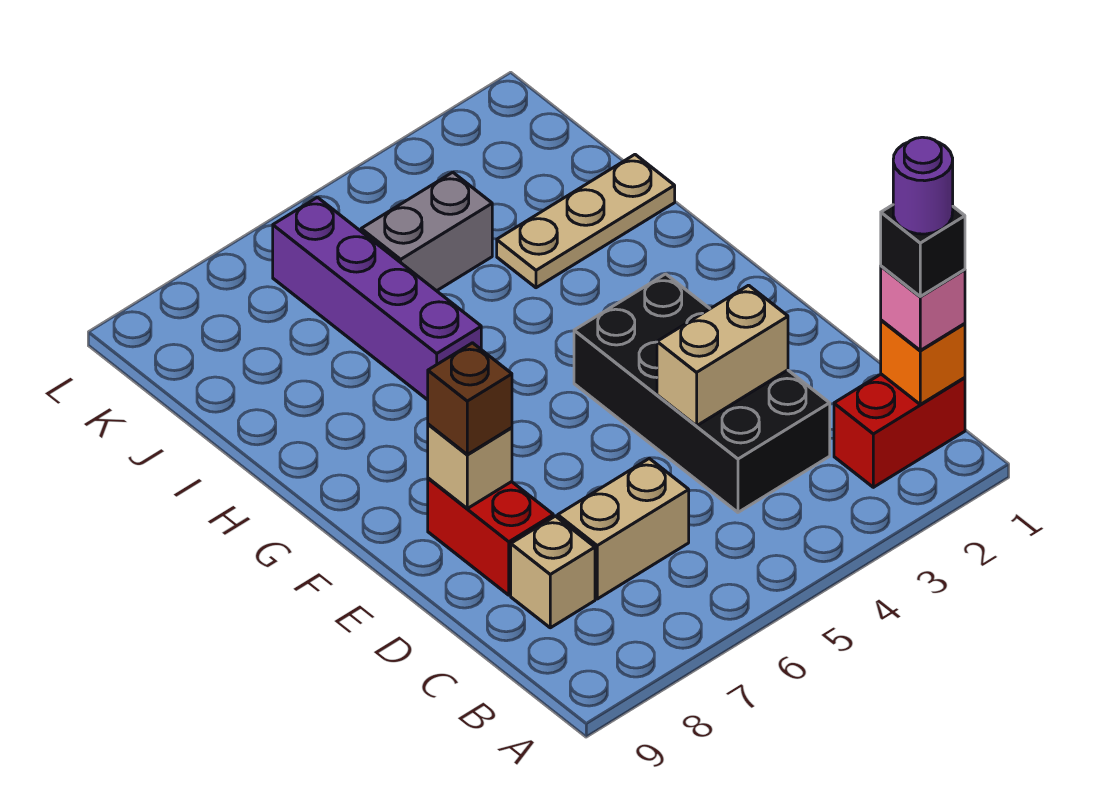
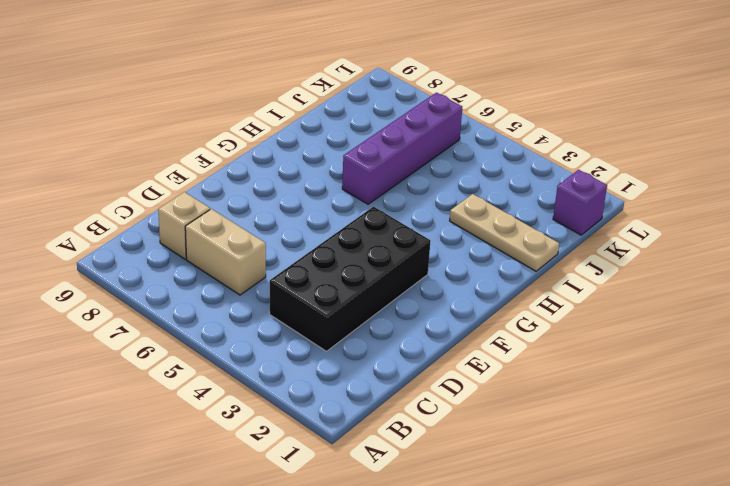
purple 1x1 brick [553,170,607,235] -> none
none -> red 1x2 brick [834,374,965,487]
none -> red 1x2 brick [428,478,553,595]
none -> grey 1x2 brick [361,172,492,291]

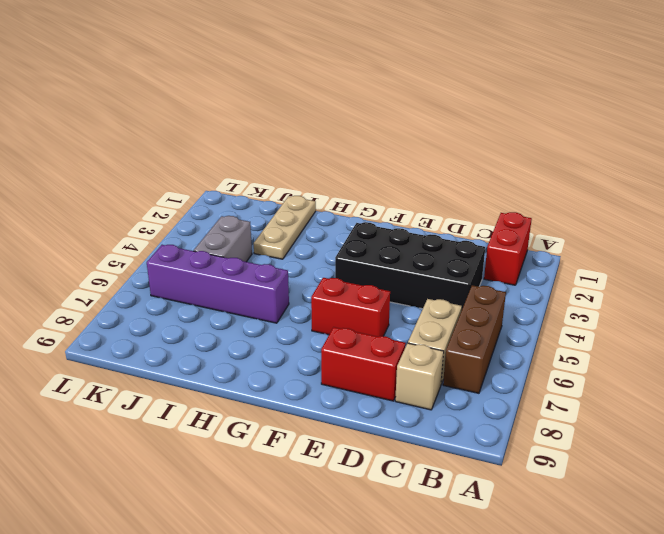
brown 1x3 brick [443,285,506,393] -> none
red 1x2 brick [311,278,390,337] -> none
none -> orange 1x1 brick [881,320,965,404]
none -> tan 1x2 brick [657,285,788,426]
none -> tan 1x1 brick [428,424,512,508]

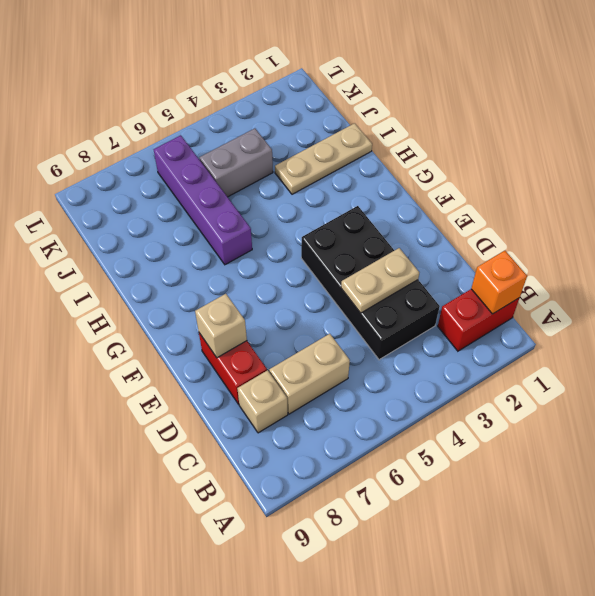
tan 1x2 plate [341,248,419,313] -> tan 1x2 brick [657,285,788,426]
none -> pink 1x1 brick [881,266,965,350]
none -> brown 1x1 brick [428,343,512,454]
none -> black 1x1 brick [881,205,965,296]

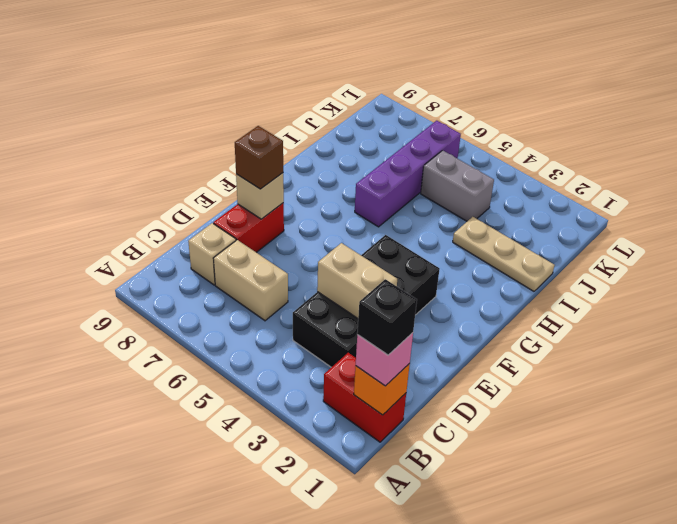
none -> purple 1x1 round brick [893,137,953,234]

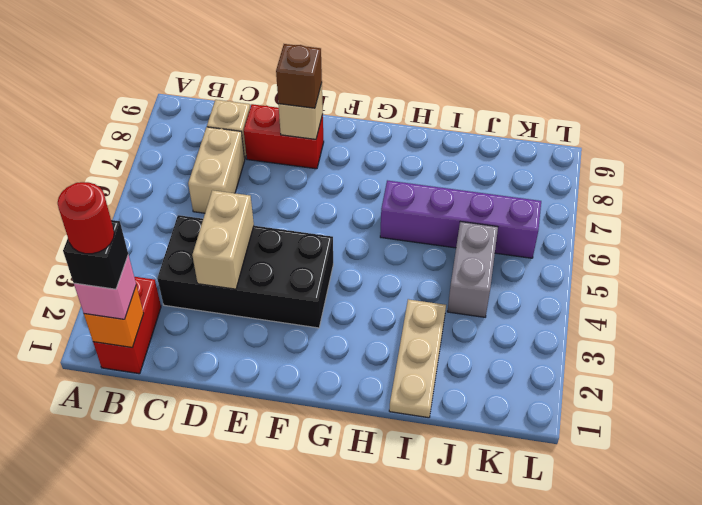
red 1x1 round brick [58,182,114,254] -> purple 1x1 round brick [893,137,953,234]

